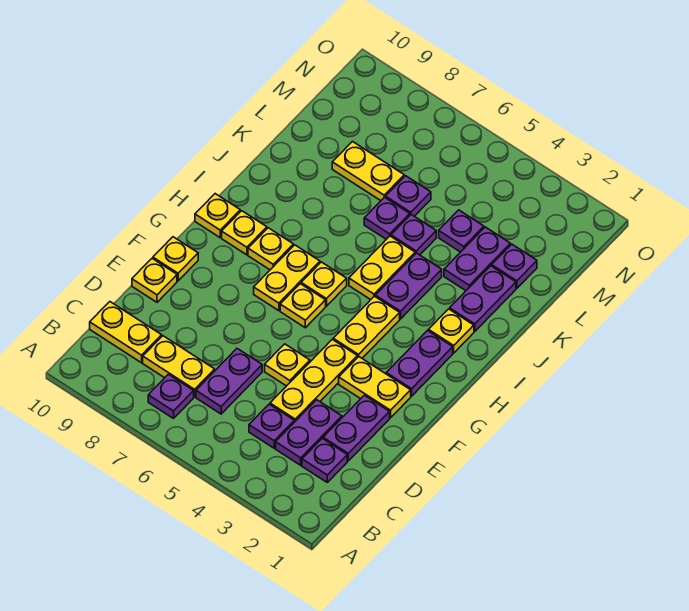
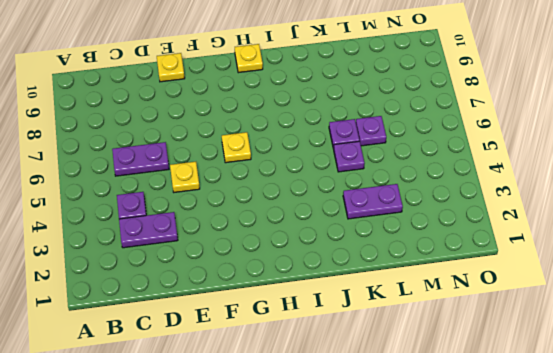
none -> purple 1x1 plate [148,374,194,418]
none -> purple 1x1 plate [302,439,347,482]
none -> yellow 1x2 plate [143,336,215,397]
none -> yellow 1x2 plate [90,302,162,363]

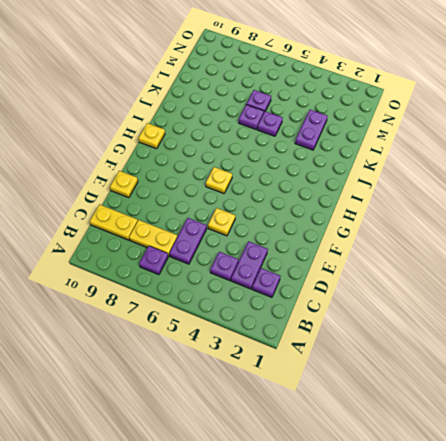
none -> purple 1x2 plate [323,395,390,461]
none -> yellow 1x3 plate [270,339,358,422]
none -> yellow 1x2 plate [339,357,411,418]
none -> yellow 1x1 plate [153,237,198,281]

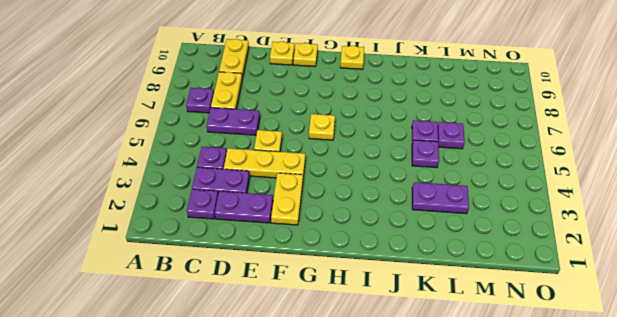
none -> purple 1x2 plate [386,331,453,396]
none -> yellow 1x2 plate [333,296,400,358]
none -> yellow 1x2 plate [254,245,320,311]
none -> yellow 1x1 plate [301,262,347,306]

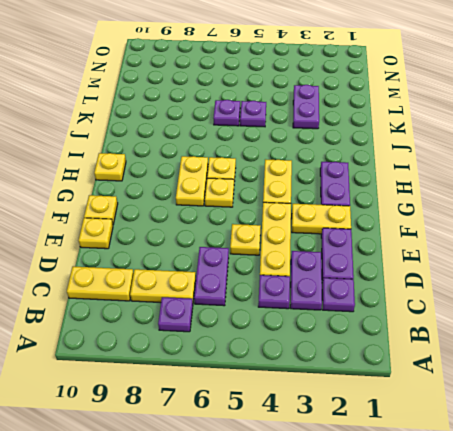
none -> yellow 1x1 plate [248,228,293,270]
none -> yellow 1x1 plate [222,211,267,255]
none -> yellow 1x1 plate [429,309,474,353]
none -> purple 1x2 plate [375,253,442,319]

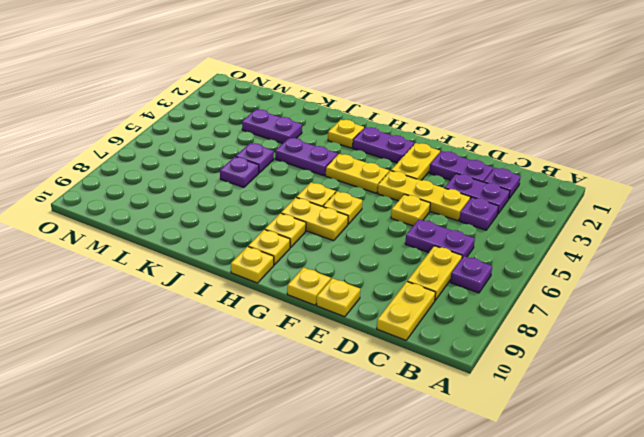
none -> yellow 1x2 plate [349,236,415,300]
none -> purple 1x2 plate [450,266,516,332]
none -> purple 1x1 plate [492,244,537,288]
none -> purple 1x1 plate [439,210,484,252]

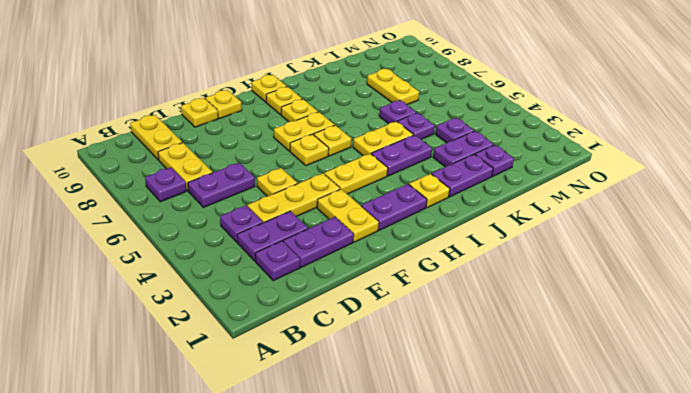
none -> purple 1x1 plate [386,176,431,216]

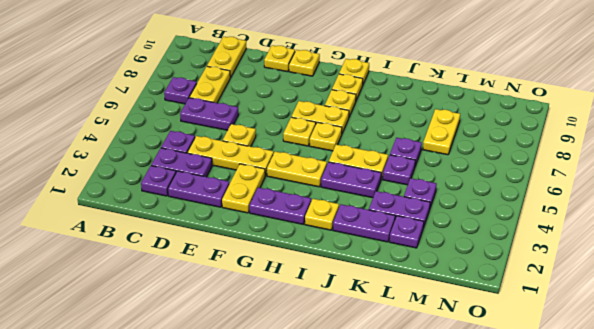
none -> purple 1x1 plate [386,176,431,216]

